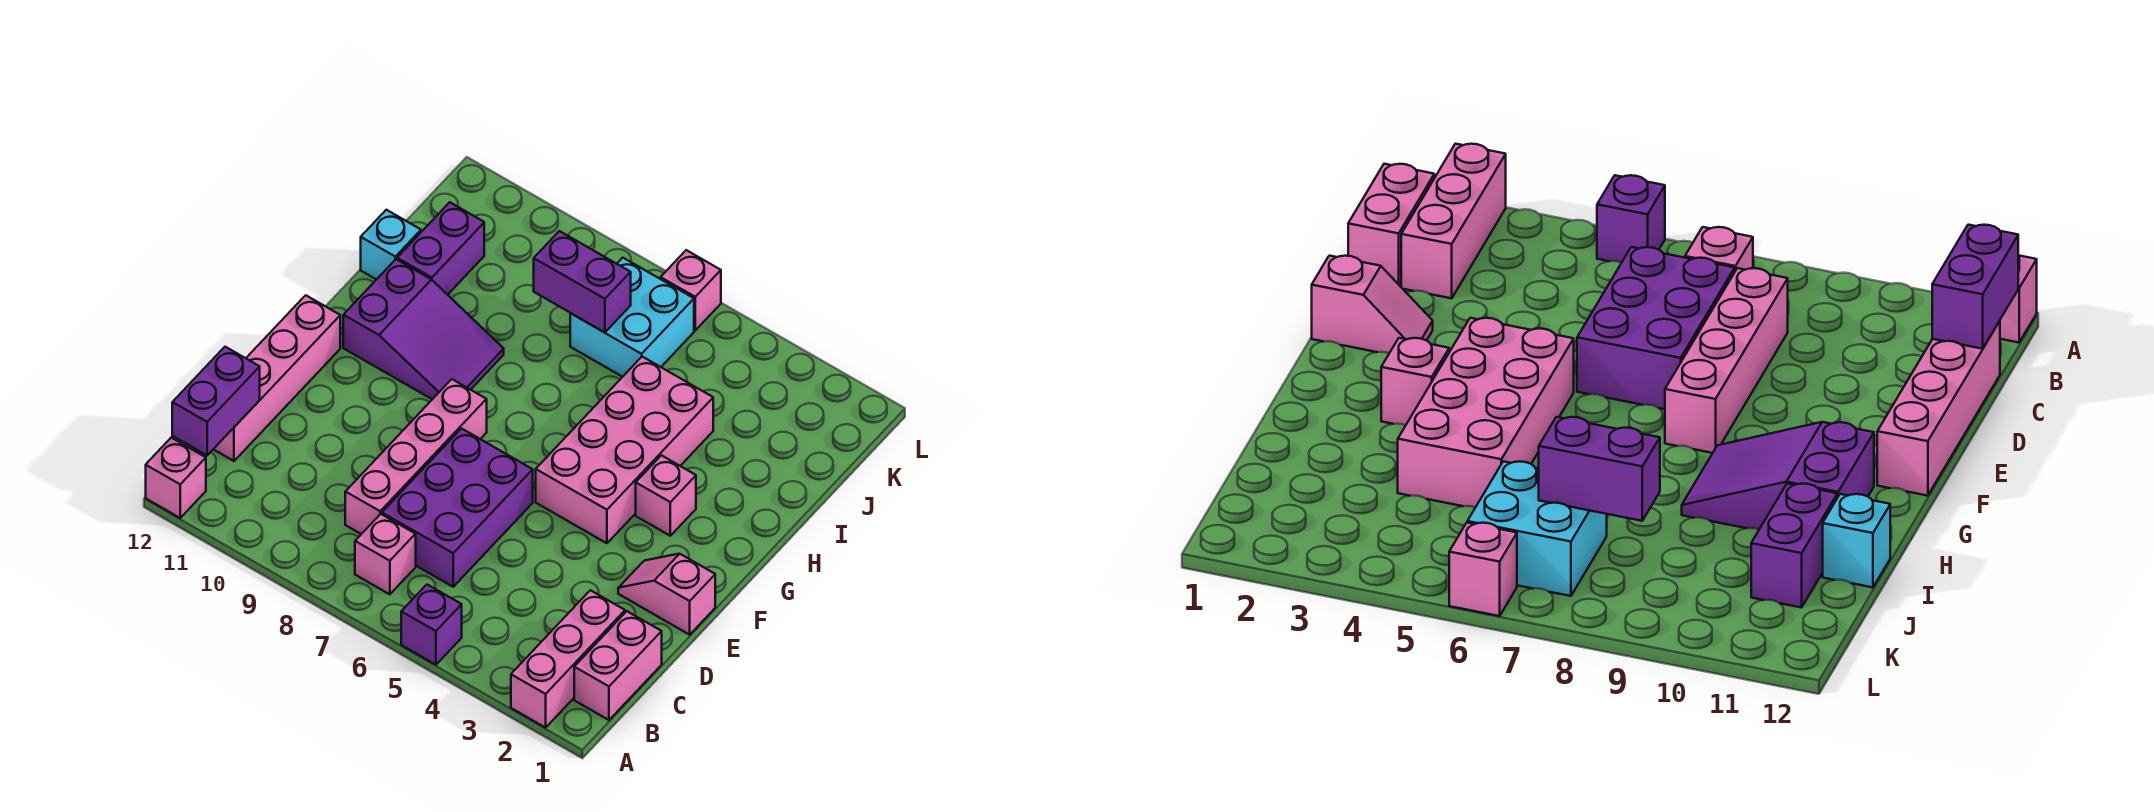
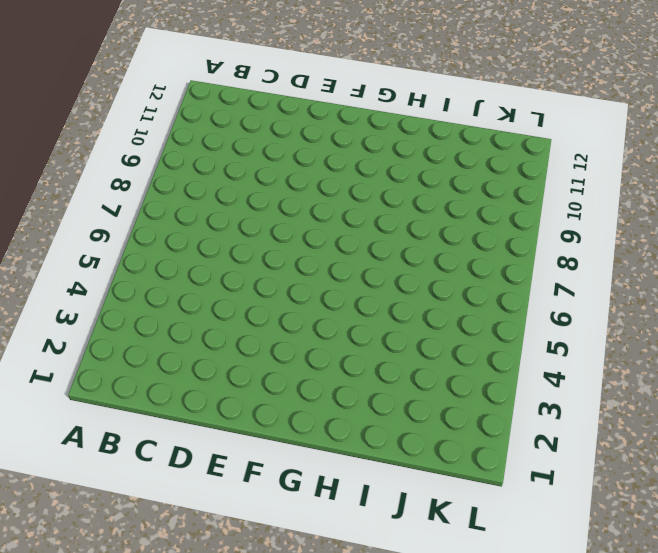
none -> pink 1x3 brick [511,590,625,728]
none -> purple 1x1 brick [401,585,462,665]
none -> pink 1x1 brick [146,438,206,518]

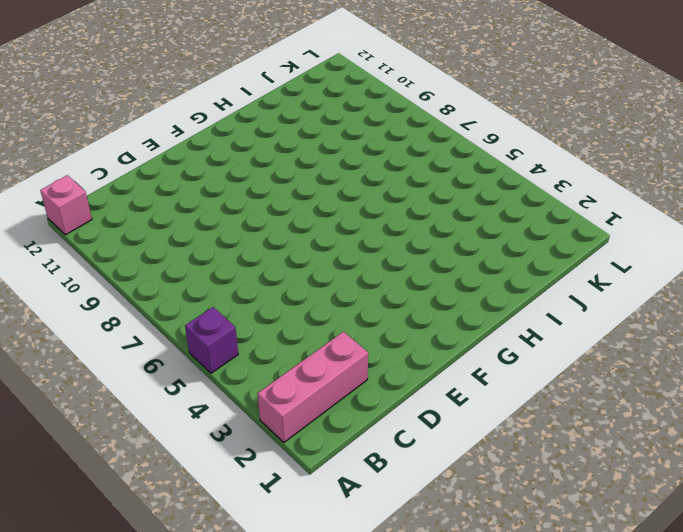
none -> pink 1x2 brick [574,611,662,720]
none -> pink 1x1 brick [355,514,416,594]
none -> purple 2x3 brick [382,429,533,587]

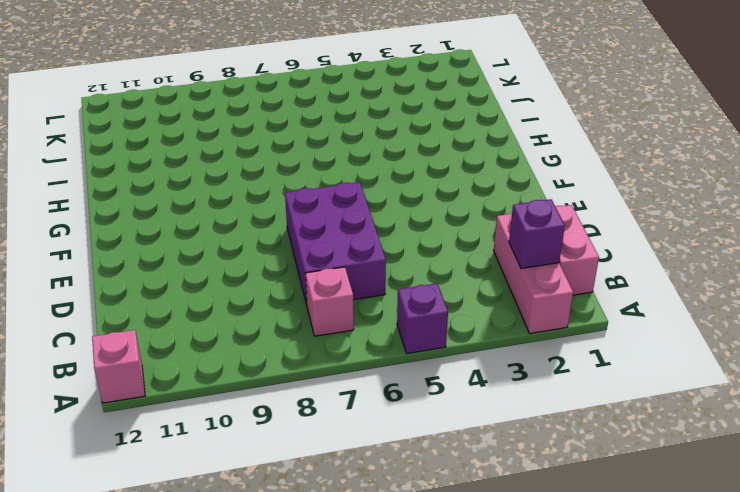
purple 1x1 brick [509,199,565,269] -> none
none -> pink 1x4 brick [345,379,487,534]
none -> pink 1x4 brick [213,295,340,461]
none -> pink 1x2 slope [618,554,715,635]

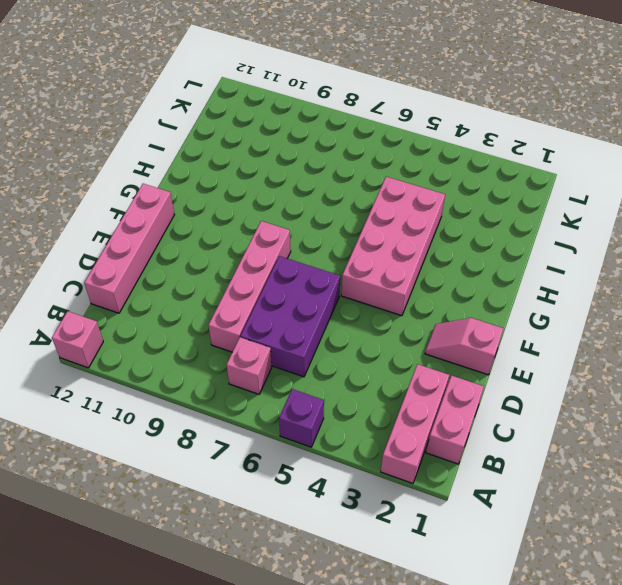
none -> pink 1x1 brick [636,455,696,536]
none -> purple 2x3 slope [343,259,504,399]
none -> purple 1x2 brick [397,202,484,295]

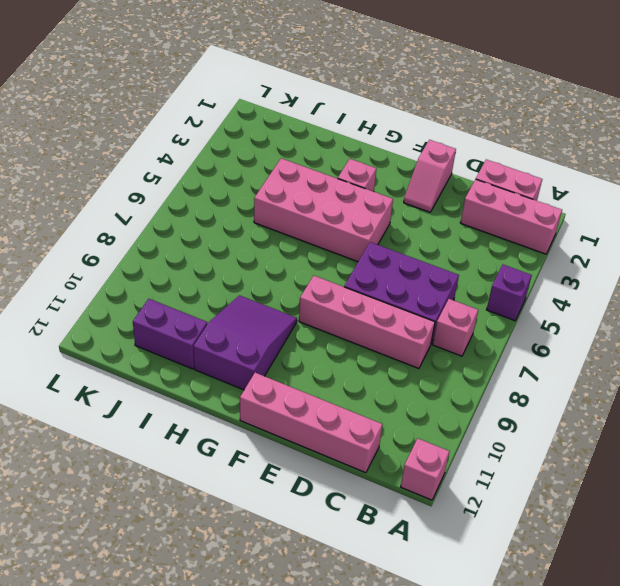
none -> cyan 1x1 brick [361,210,421,280]
none -> cyan 2x2 brick [570,258,694,377]
none -> pink 1x1 brick [661,250,721,330]

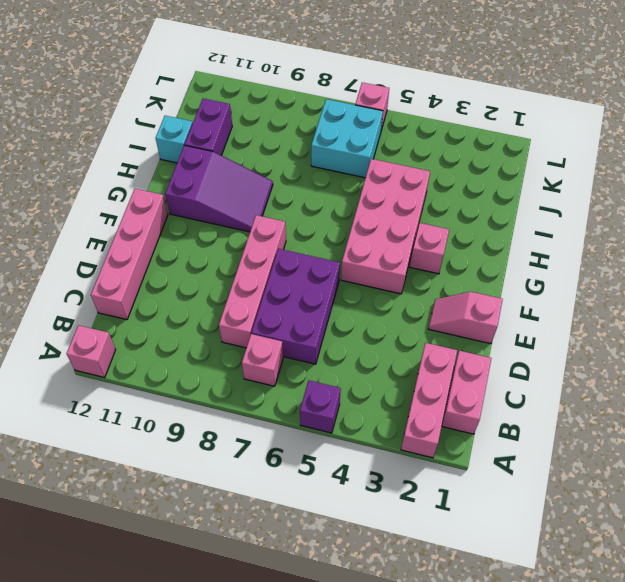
none -> purple 1x2 brick [172,347,260,455]
none -> purple 1x2 brick [534,231,631,333]

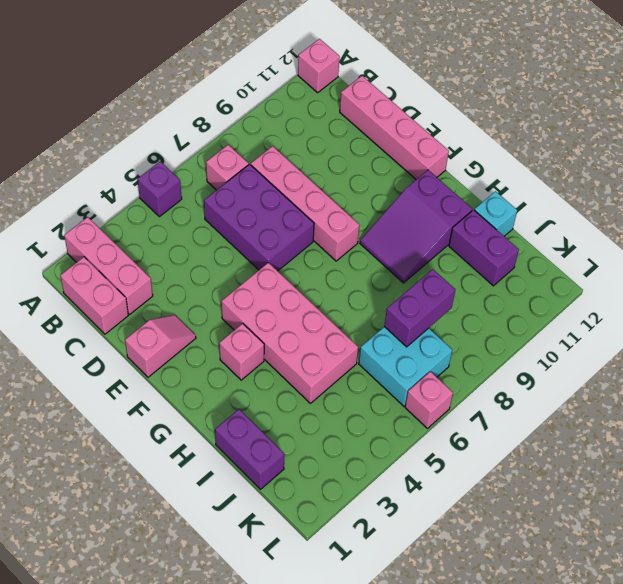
purple 1x2 brick [215,409,285,489] -> purple 1x2 brick moved to [172,347,260,455]

